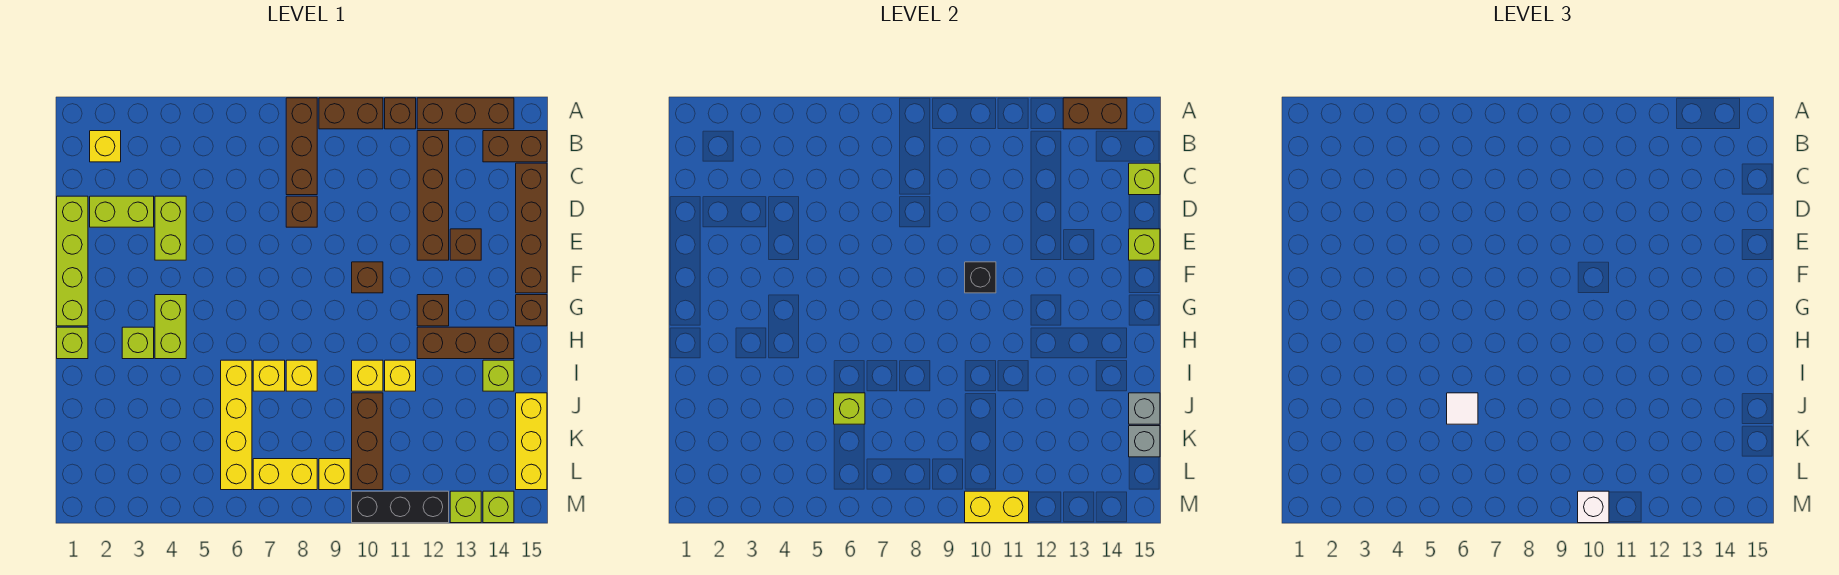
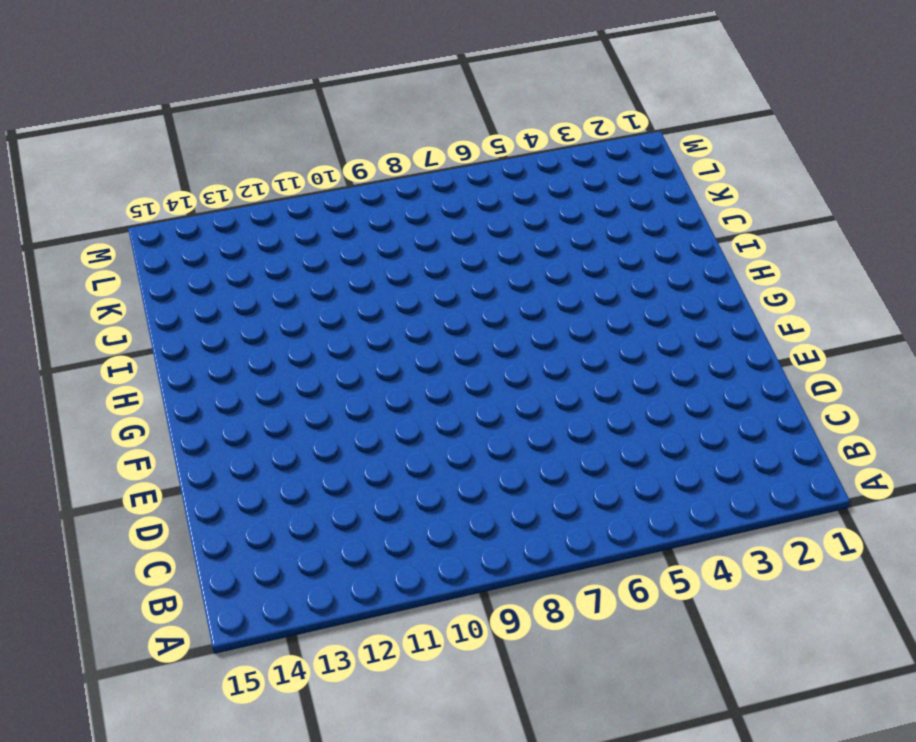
none -> brown 1x3 brick [286,98,317,195]
none -> brown 1x2 brick [319,98,383,129]
none -> brown 1x1 brick [385,98,416,129]
none -> brown 1x3 brick [417,98,514,129]

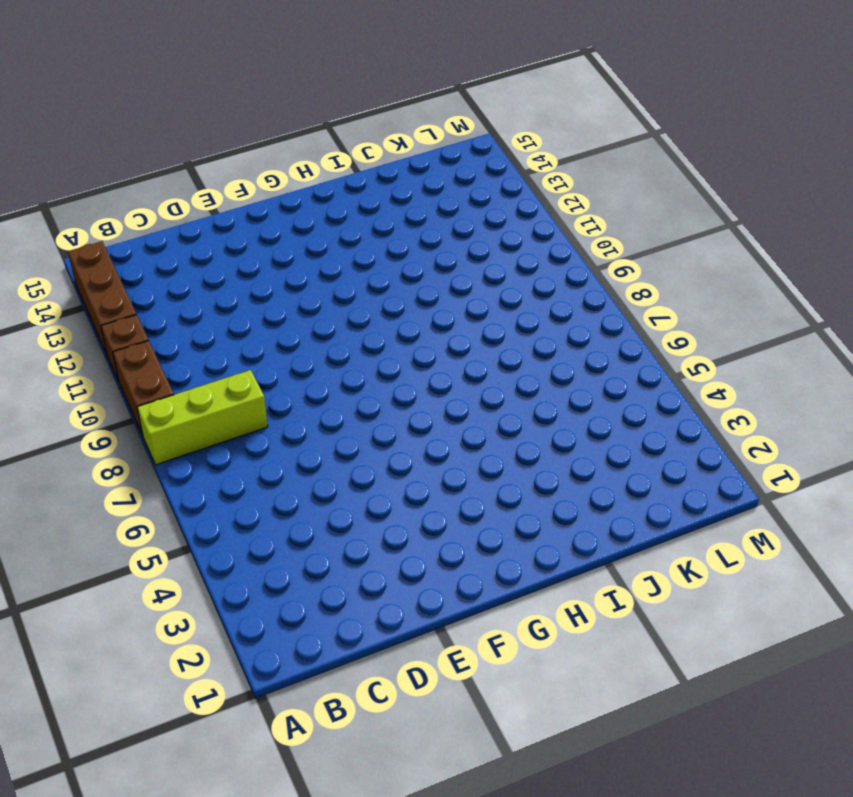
lime 1x3 brick [137,370,268,465] -> brown 1x3 brick [286,98,317,195]
none -> yellow 1x1 brick [90,131,121,162]
none -> brown 1x4 brick [417,131,449,260]
none -> brown 1x2 brick [483,131,547,162]
none -> brown 1x4 brick [516,163,547,293]

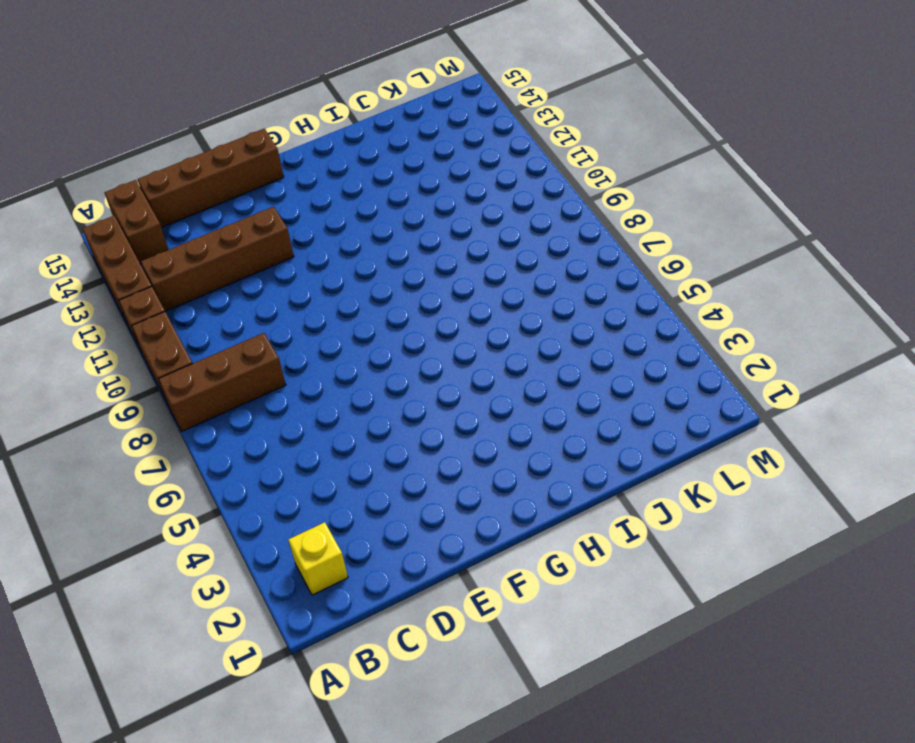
none -> lime 1x4 brick [57,196,88,326]
none -> lime 1x2 brick [90,196,154,227]
none -> lime 1x2 brick [155,196,186,260]
none -> brown 1x1 brick [286,196,317,227]

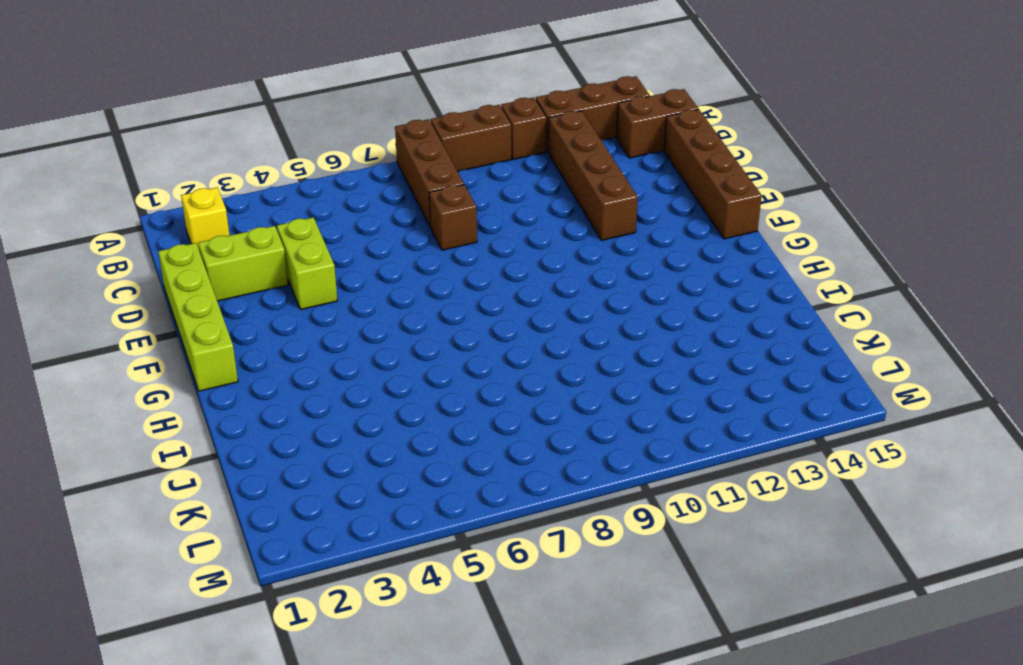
none -> brown 1x1 brick [450,229,481,260]
none -> brown 1x1 brick [352,262,383,293]
none -> lime 1x2 brick [155,295,186,359]
none -> brown 1x1 brick [417,295,449,326]

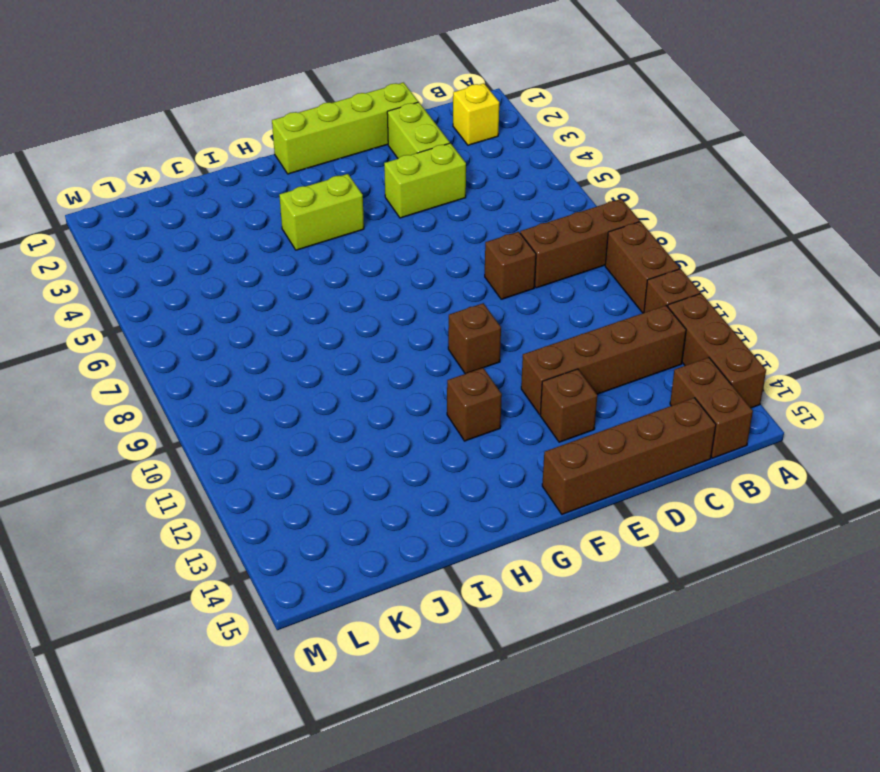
none -> brown 1x1 brick [516,295,547,326]
none -> lime 1x1 brick [57,327,88,359]
none -> lime 1x1 brick [122,327,154,359]
none -> brown 1x3 brick [417,327,514,359]

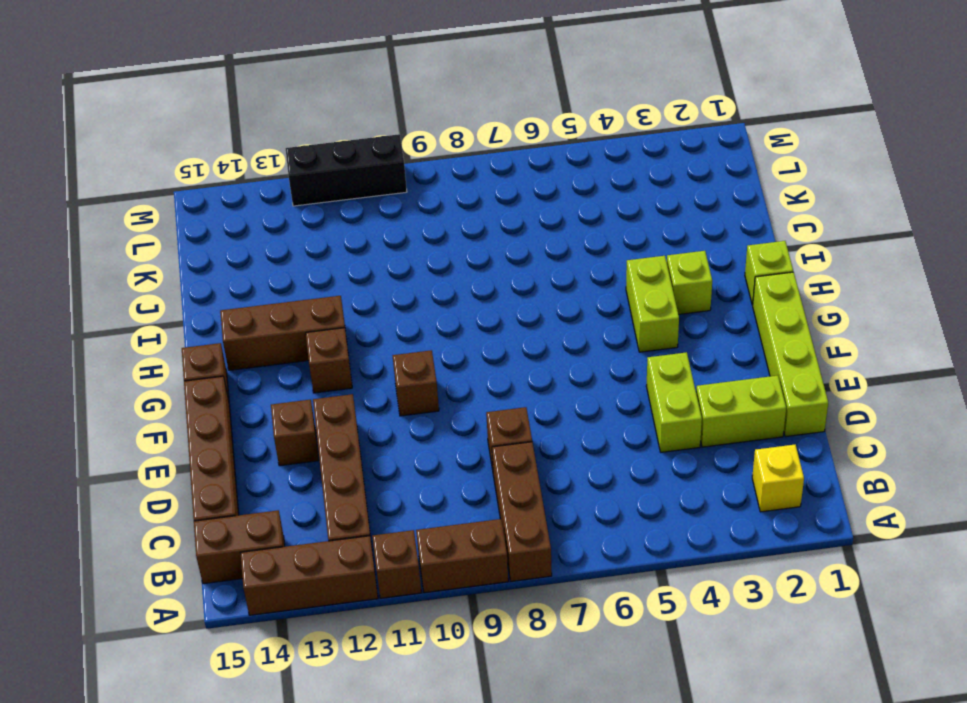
none -> yellow 1x4 brick [221,360,252,490]
none -> yellow 1x1 brick [253,360,285,391]
none -> yellow 1x1 brick [286,360,317,391]
none -> yellow 1x1 brick [352,360,383,391]

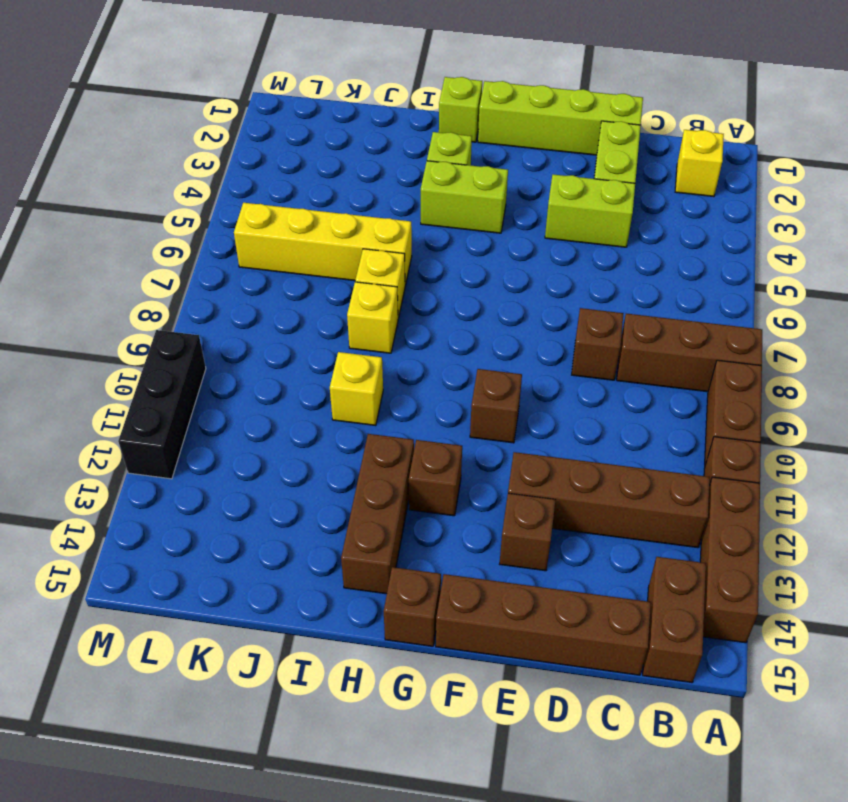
none -> yellow 1x1 brick [385,360,416,391]
none -> lime 1x1 brick [483,360,514,391]
none -> brown 1x3 brick [352,393,383,490]
none -> yellow 1x3 brick [516,393,547,490]

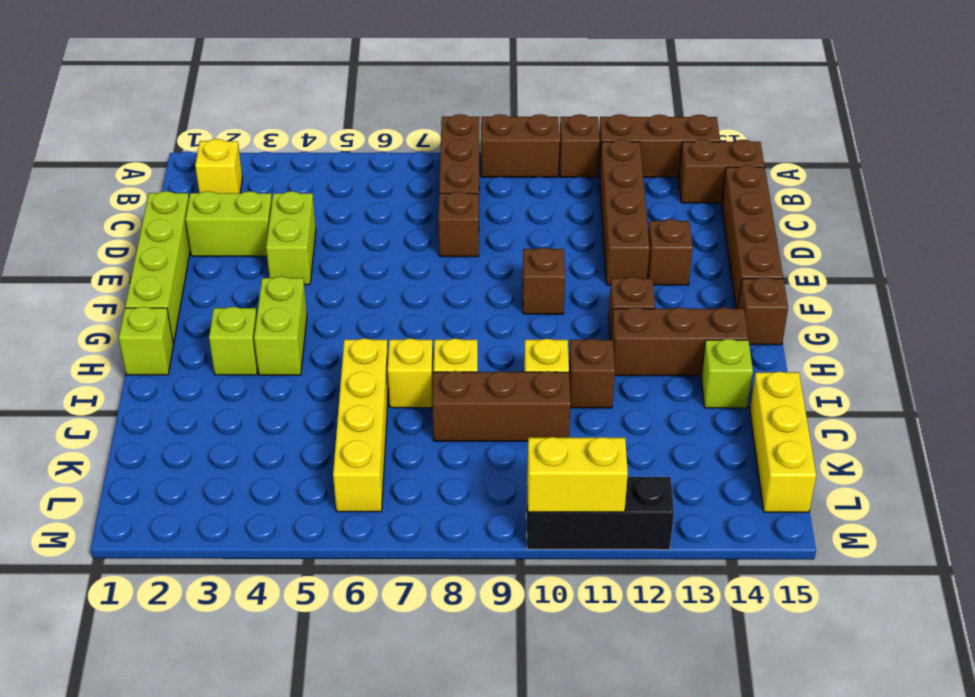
brown 1x1 brick [569,339,615,408] -> yellow 1x1 brick [385,360,416,391]
brown 1x3 brick [432,371,571,441] -> brown 1x3 brick turned to [352,393,383,490]
none -> yellow 1x2 brick [253,459,317,490]
none -> yellow 1x1 brick [319,459,350,490]
none -> lime 1x1 brick [450,491,481,523]
none -> lime 1x1 brick [483,491,514,523]

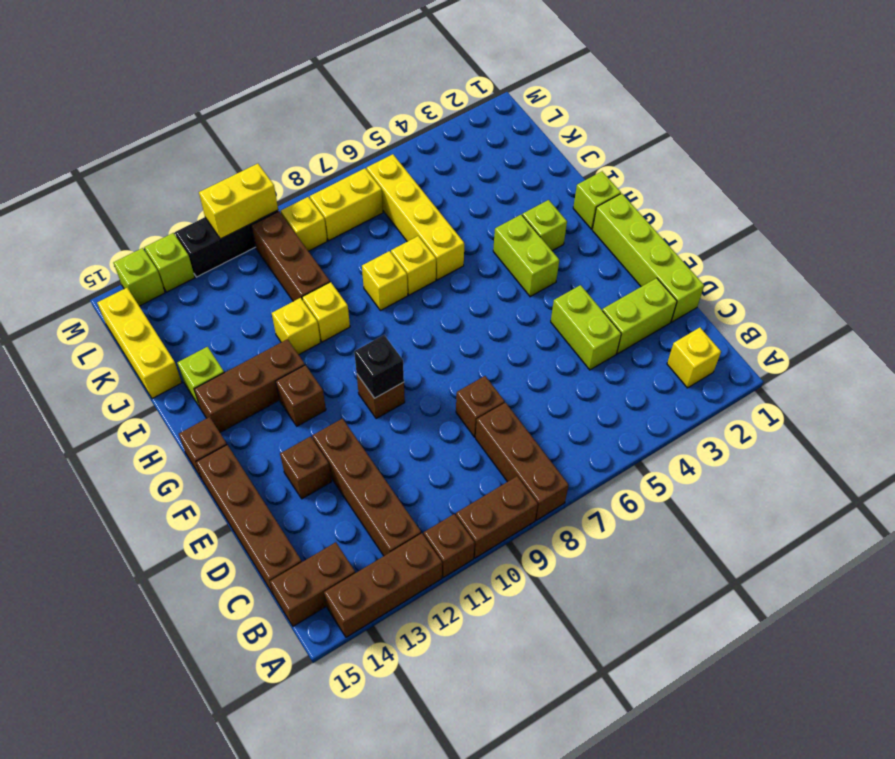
none -> brown 1x2 brick [1063,98,1127,129]
none -> lime 1x1 brick [1129,163,1160,195]
none -> lime 1x1 brick [1129,229,1160,260]
none -> lime 1x1 brick [834,393,865,424]

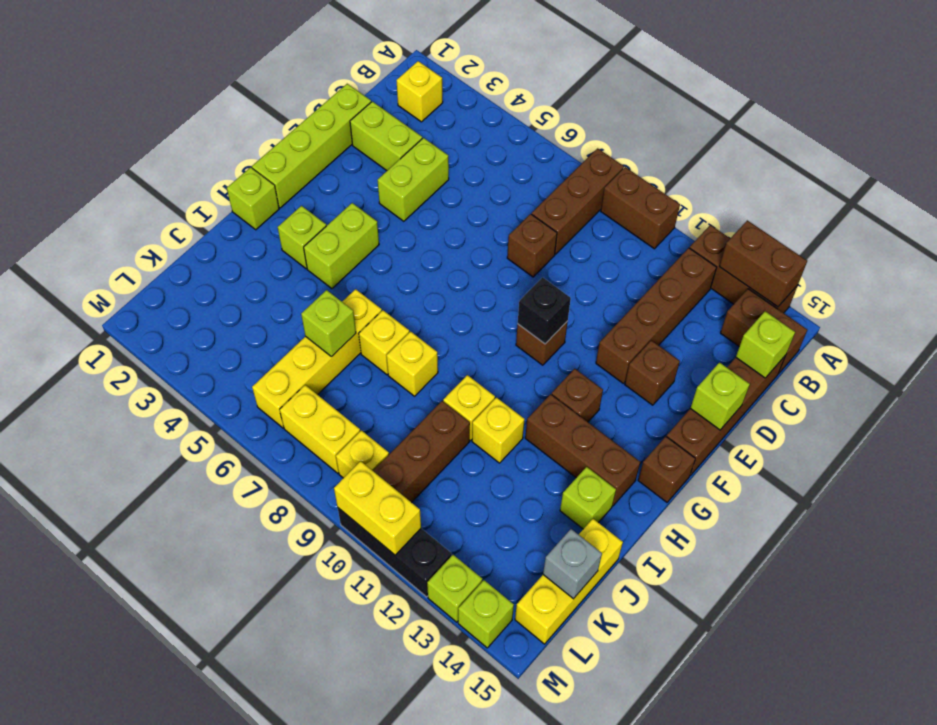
none -> brown 1x1 brick [385,98,416,129]
none -> grey 1x1 brick [1129,393,1160,424]
none -> white 1x1 tile [1447,393,1478,424]
none -> white 1x1 brick [1578,491,1609,523]

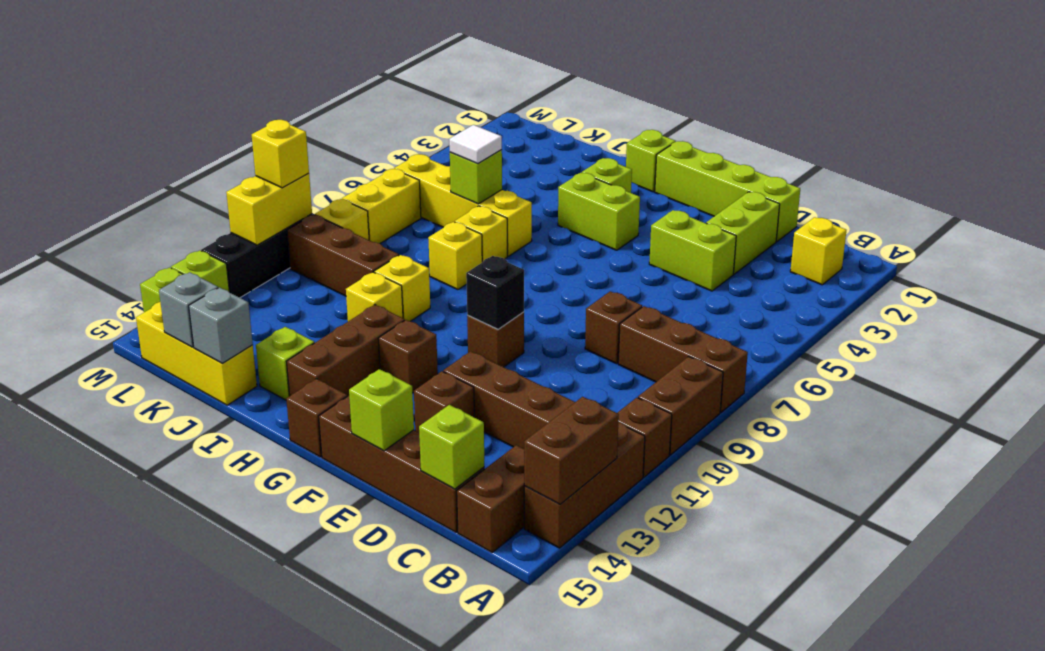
yellow 1x1 brick [252,120,309,188] -> white 1x1 brick [1578,491,1609,523]

